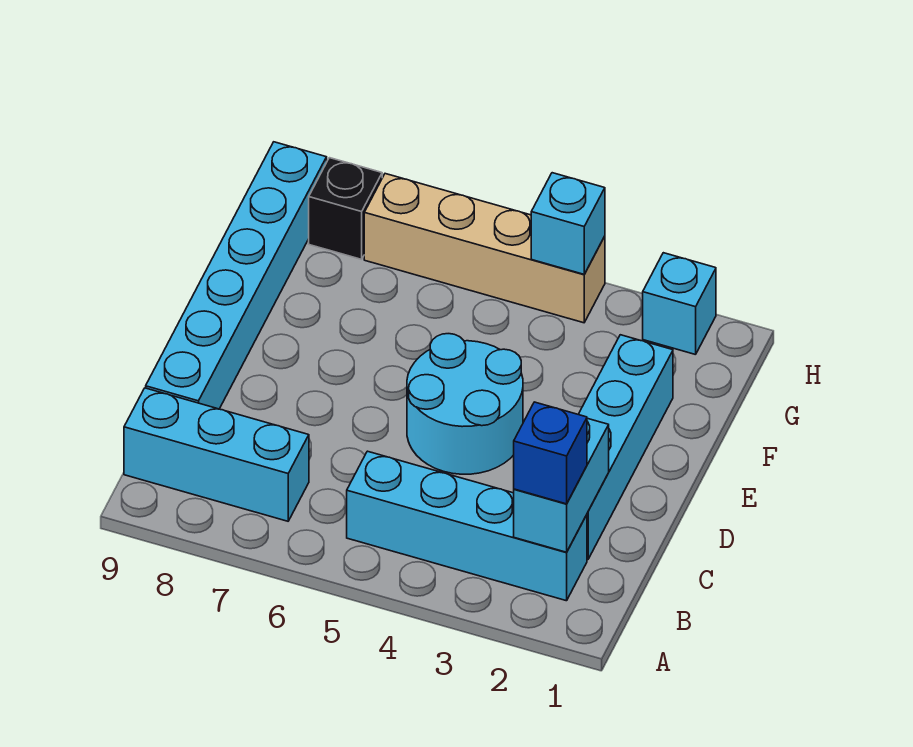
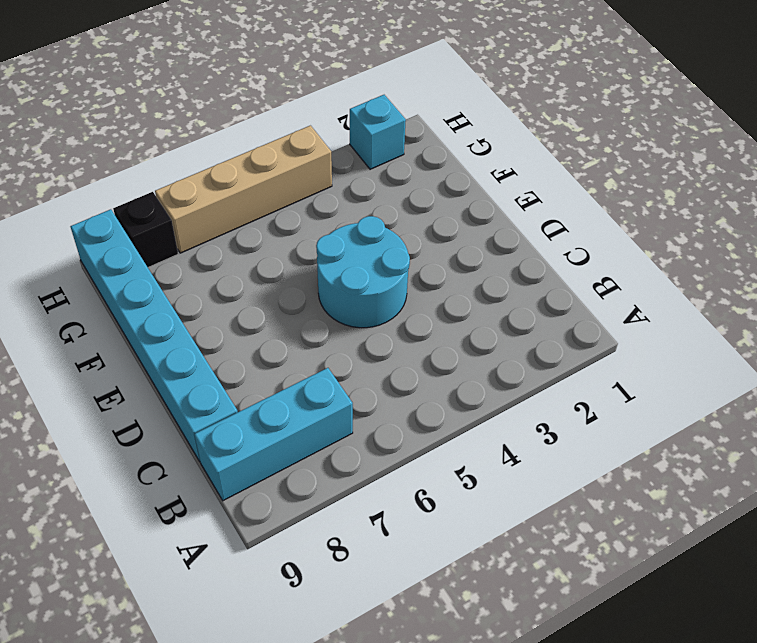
none -> cyan 1x4 brick [347,451,587,601]
none -> cyan 1x4 brick [578,335,673,560]

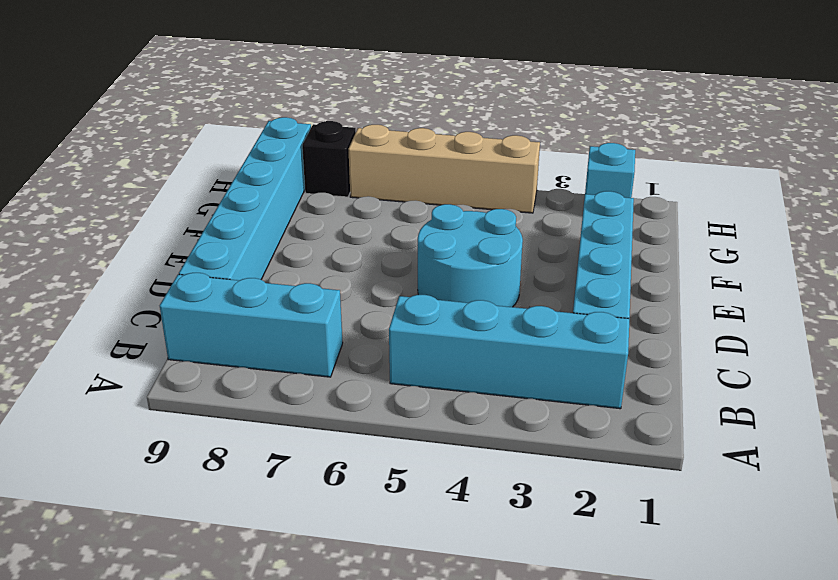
none -> cyan 1x2 brick [514,418,609,552]
none -> cyan 1x1 brick [531,173,605,274]

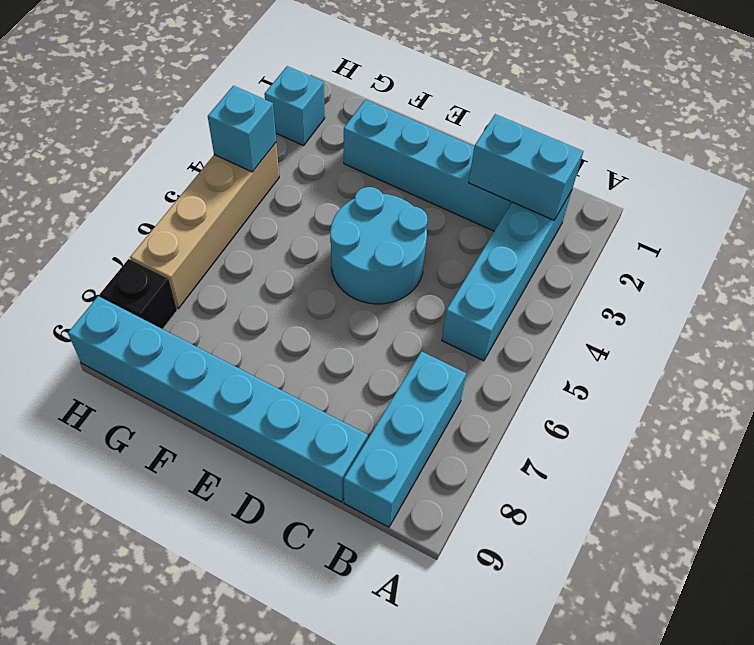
none -> blue 1x1 brick [514,402,587,504]

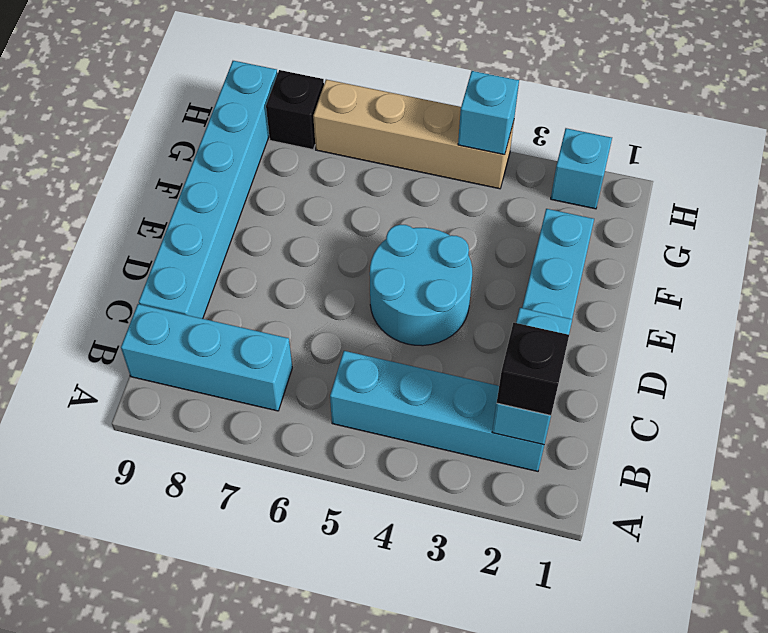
black 1x1 brick [497,323,569,416] -> blue 1x1 brick [514,402,587,504]

